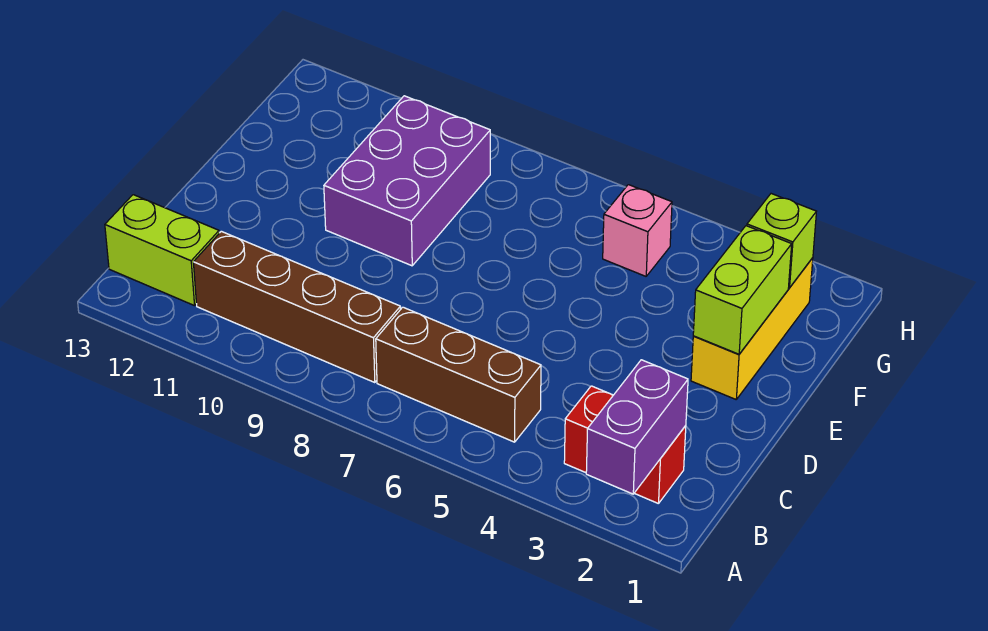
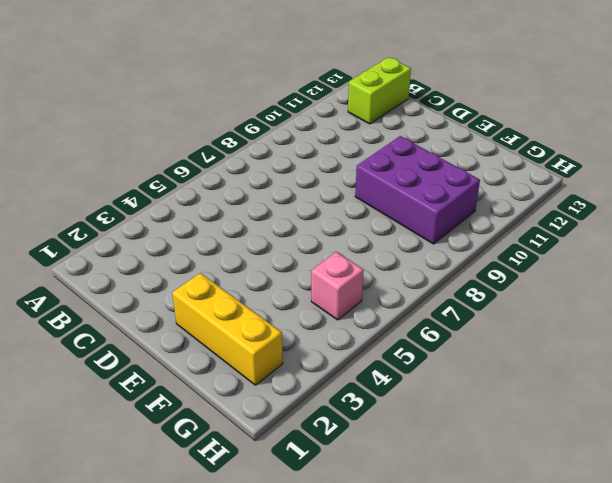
none -> red 1x2 brick [564,386,686,504]
none -> brown 1x3 brick [376,307,541,442]

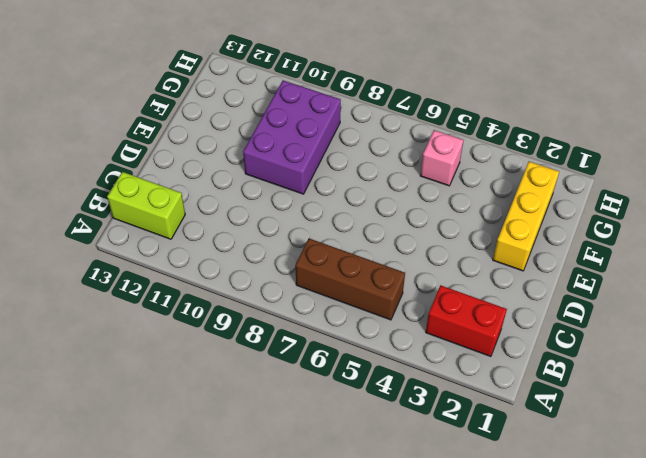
none -> brown 1x4 brick [193,231,401,383]
none -> purple 1x2 brick [586,360,688,494]

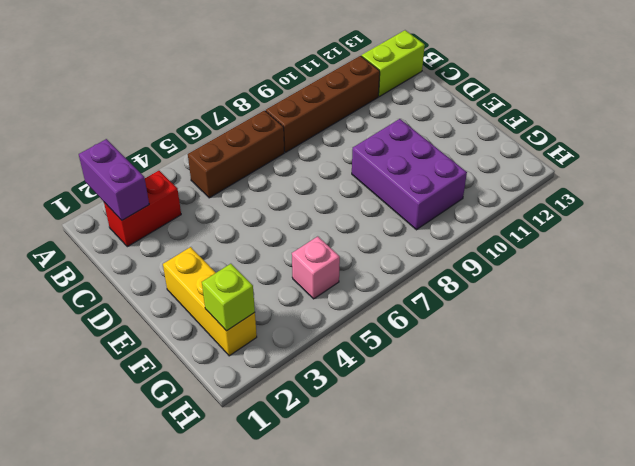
none -> lime 1x2 brick [693,226,792,354]

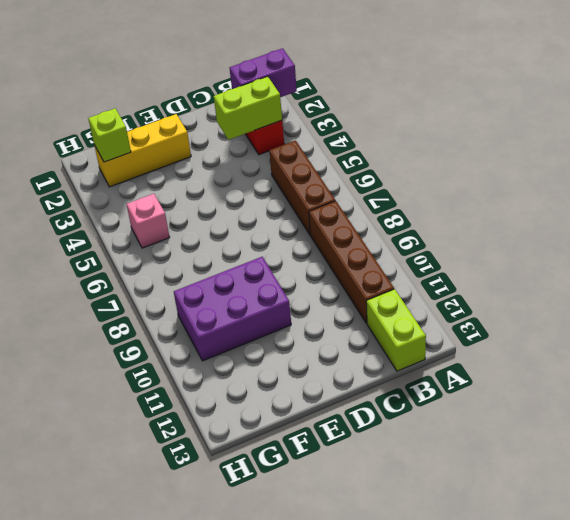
lime 1x2 brick [214,76,282,140] -> lime 1x2 brick moved to [693,226,792,354]

